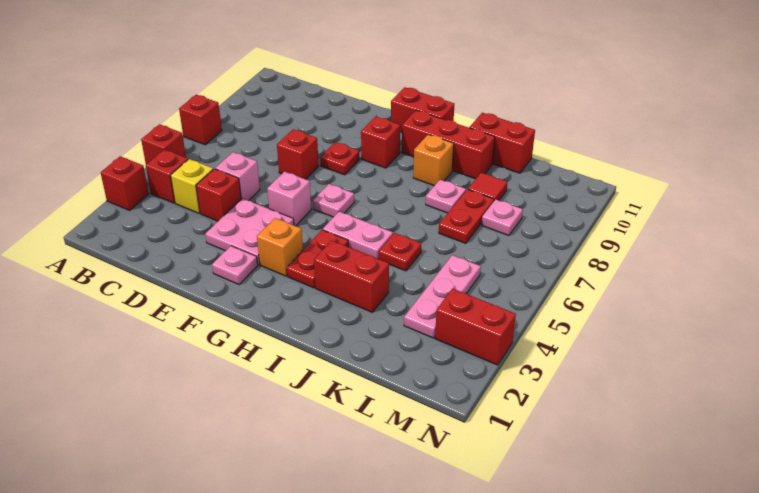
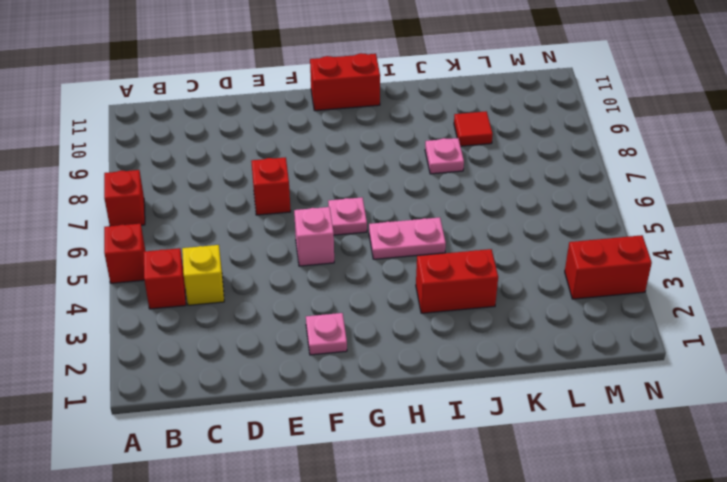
none -> red 1x1 brick [101,156,149,210]
none -> red 1x1 brick [196,169,241,221]
none -> pink 1x1 brick [215,152,260,201]

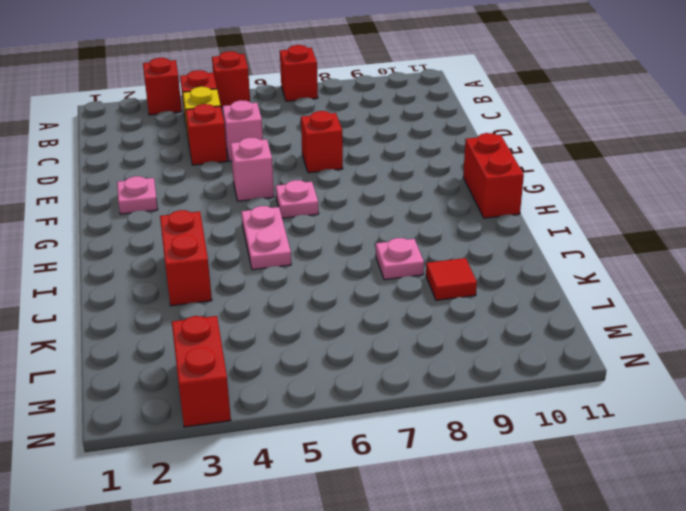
none -> pink 2x2 plate [205,198,294,264]
none -> red 1x1 plate [320,142,360,175]
none -> orange 1x1 brick [257,218,303,276]

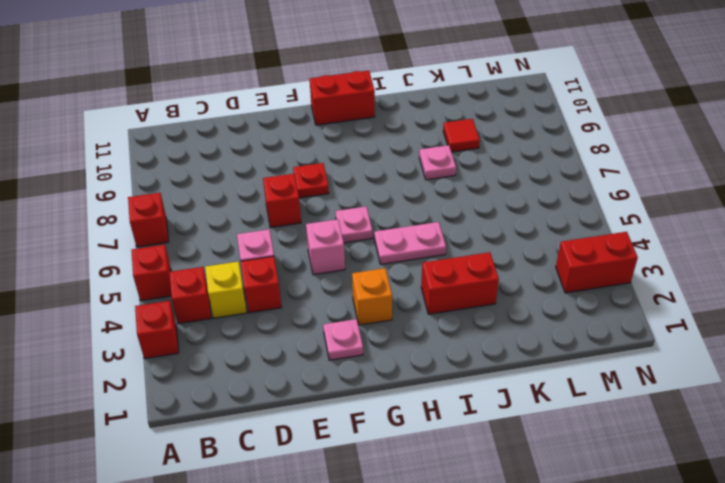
none -> pink 2x2 plate [205,198,294,264]
none -> red 1x1 brick [361,116,400,168]
none -> red 1x2 plate [287,230,348,288]

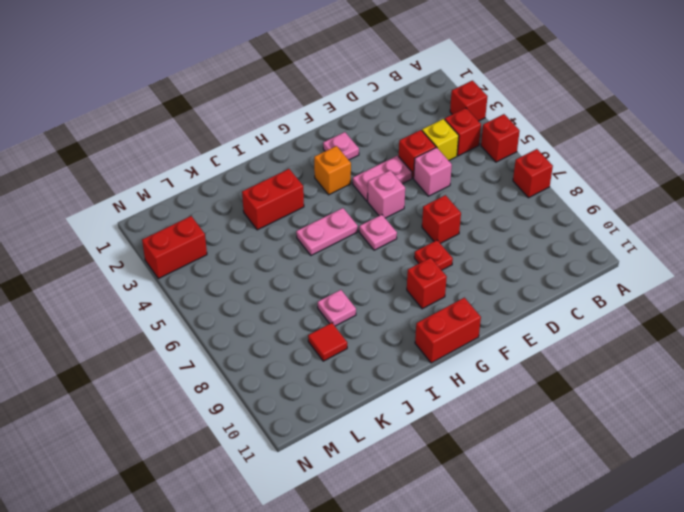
pink 1x2 plate [353,156,412,201] -> pink 2x2 plate [205,198,294,264]
none -> red 1x2 plate [287,230,348,288]
none -> red 1x3 brick [402,110,495,179]
none -> orange 1x1 brick [413,134,454,186]

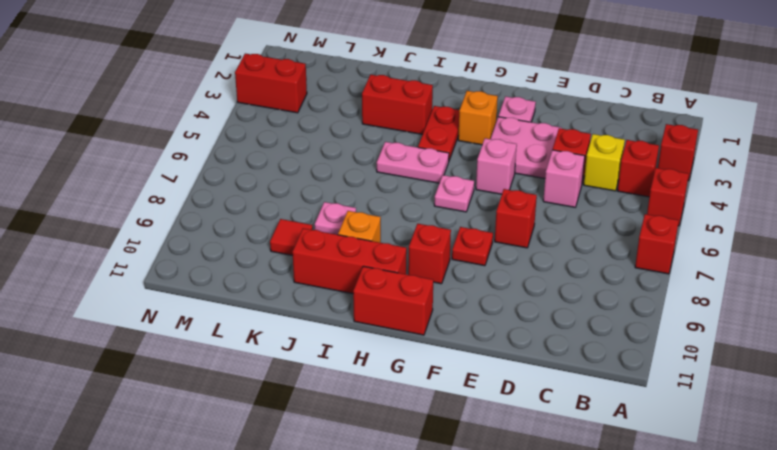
none -> red 1x1 plate [379,233,422,271]
none -> red 1x2 brick [469,113,535,173]
none -> red 1x2 plate [439,189,494,243]

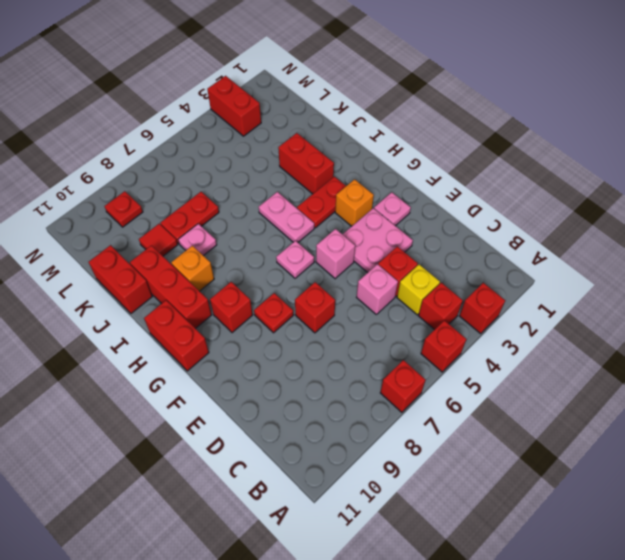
red 1x1 plate [105,191,143,227] -> red 1x1 plate moved to [379,233,422,271]
none -> pink 1x3 plate [404,255,481,338]
none -> pink 1x1 plate [482,199,523,236]

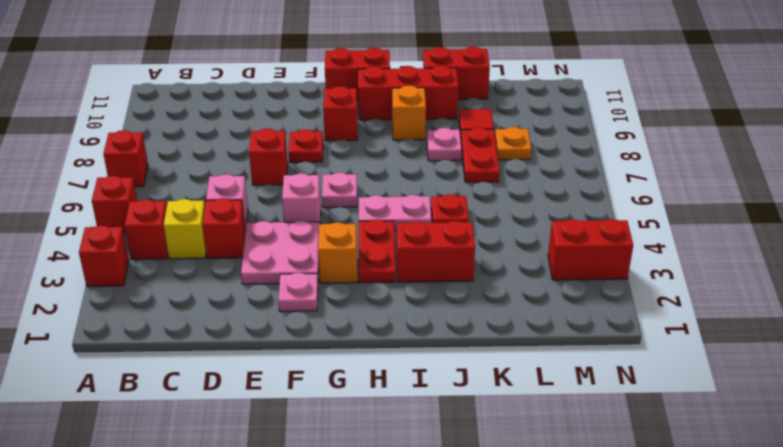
orange 1x1 plate [495,127,531,160] -> pink 1x1 plate [482,199,523,236]
none -> pink 1x3 plate [404,255,481,338]

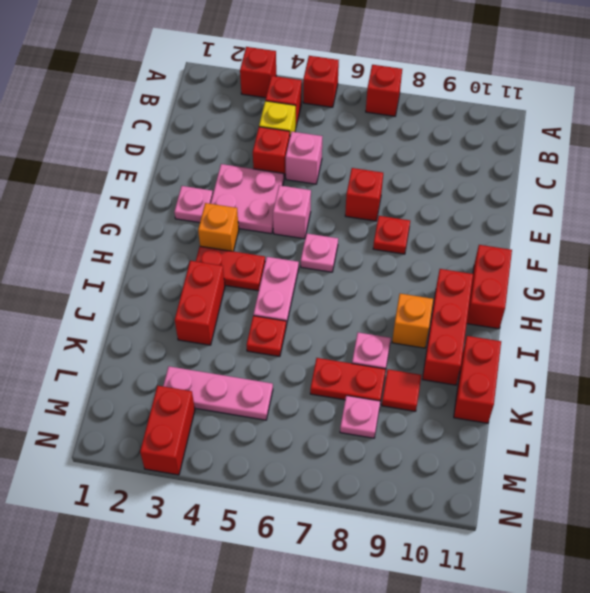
none -> red 1x1 brick [361,116,400,168]

